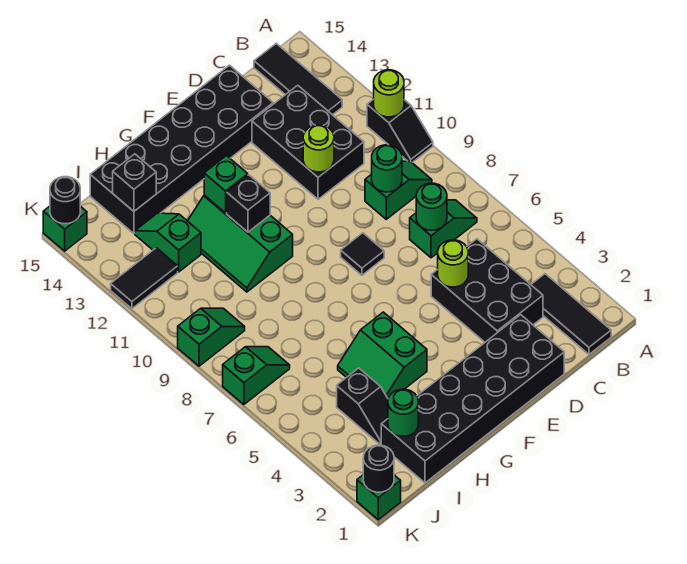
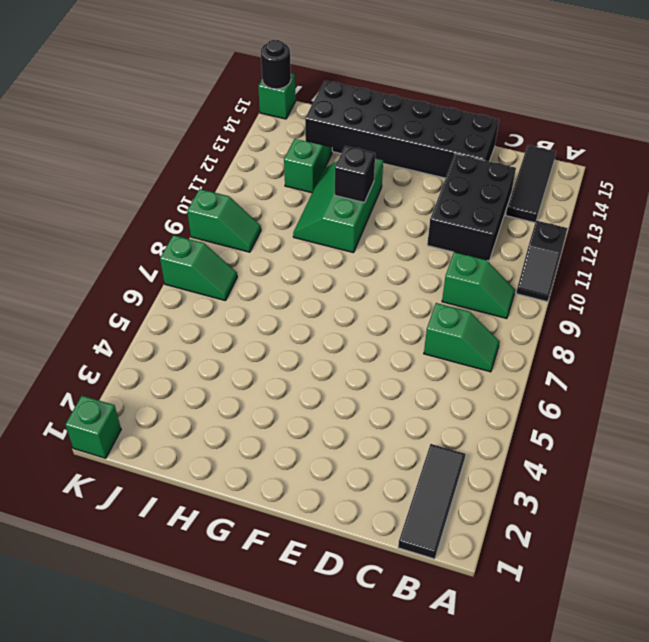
none -> black 2x3 brick [431,239,543,342]
none -> black 2x6 brick [381,315,564,483]
none -> black 1x1 tile [341,233,384,275]
none -> green 2x2 slope [338,312,427,398]

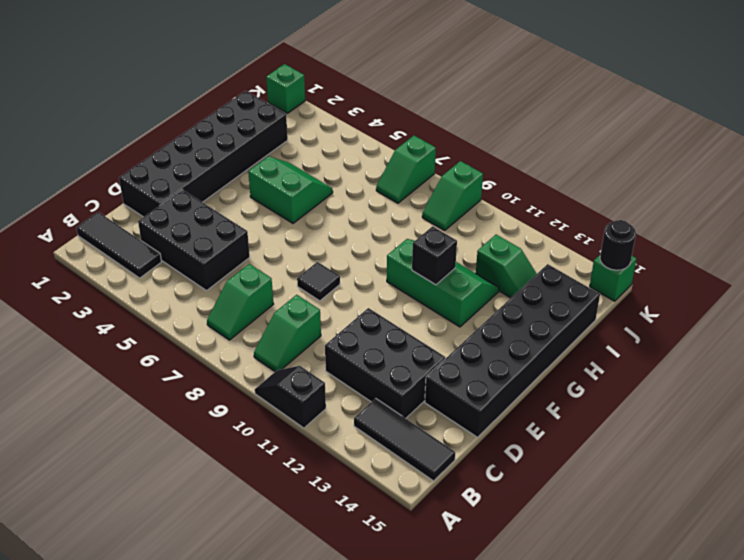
none -> black 1x2 slope [337,368,388,444]
none -> black 1x2 tile [111,248,178,309]
none -> lime 1x1 round brick [374,70,404,117]
none -> green 1x1 round brick [416,183,447,230]

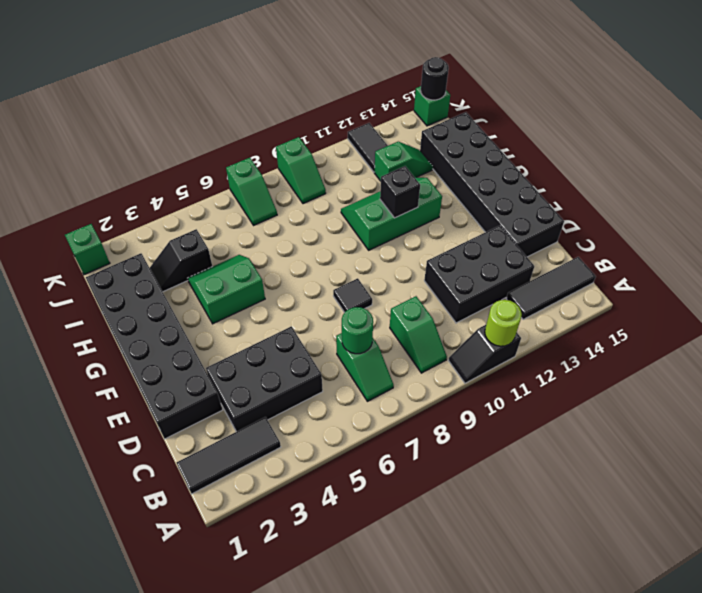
none -> green 1x1 round brick [372,145,402,192]
none -> lime 1x1 round brick [438,240,468,287]
none -> lime 1x1 round brick [303,125,334,172]
none -> green 1x1 brick [204,156,248,213]

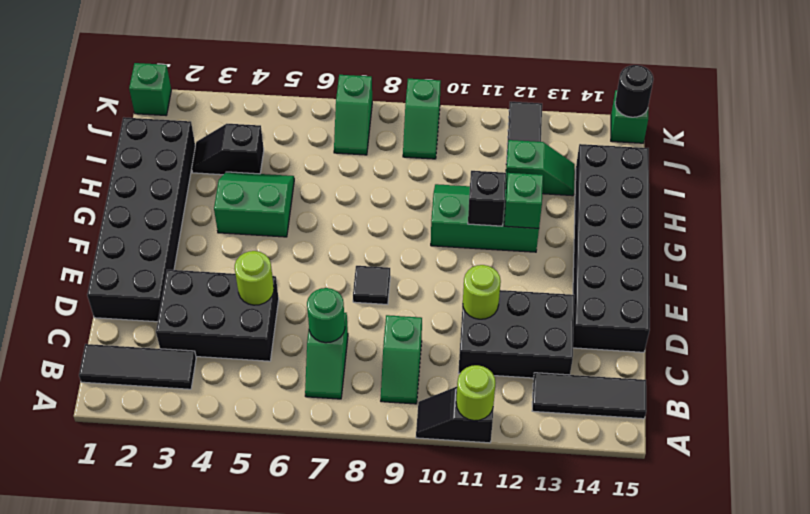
none -> green 1x1 round brick [372,145,402,192]
none -> green 1x1 round brick [388,389,418,436]
none -> black 1x1 brick [113,154,156,211]
none -> black 1x1 round brick [363,445,394,492]

